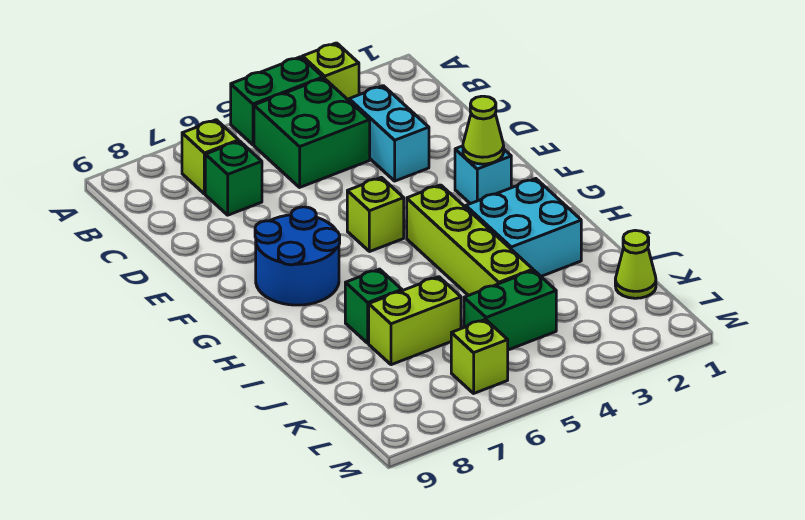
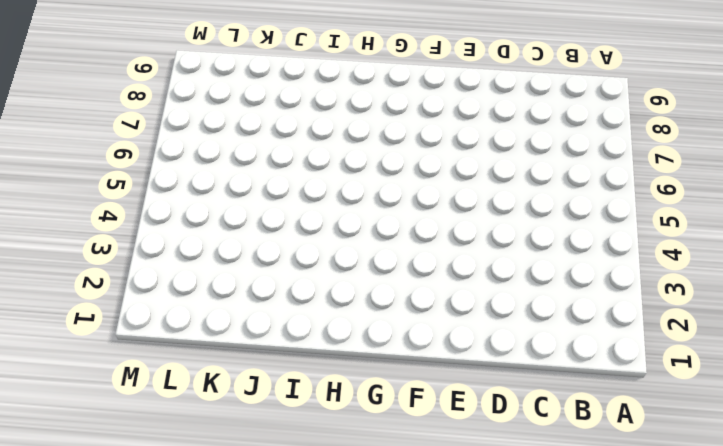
none -> lime 1x1 brick [302,43,359,100]
none -> green 1x2 brick [231,57,323,145]
none -> green 2x2 brick [254,78,370,187]

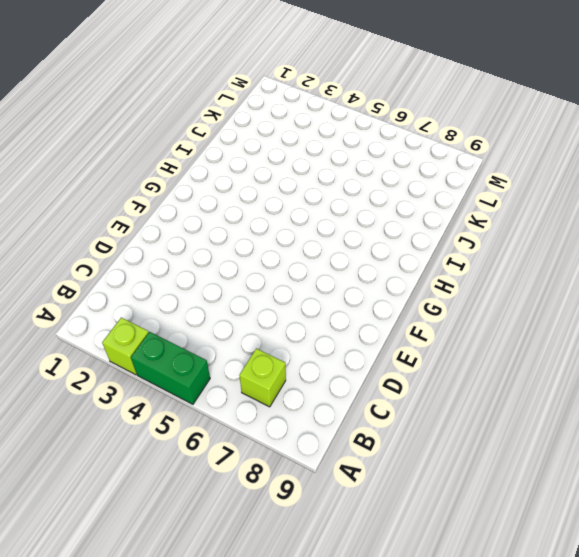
none -> green 2x2 brick [254,78,370,187]
none -> cyan 1x2 brick [349,86,429,181]
none -> green 1x1 brick [205,141,262,215]

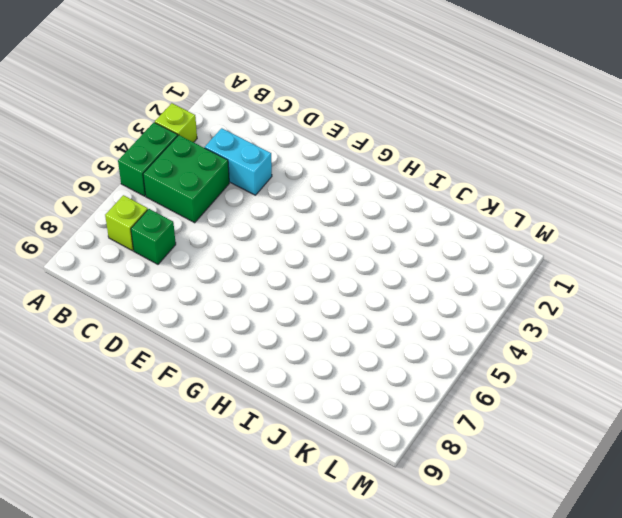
none -> cyan 1x1 brick [455,146,511,204]
none -> lime 1x1 brick [347,177,404,252]
none -> blue 2x2 round brick [255,207,340,305]

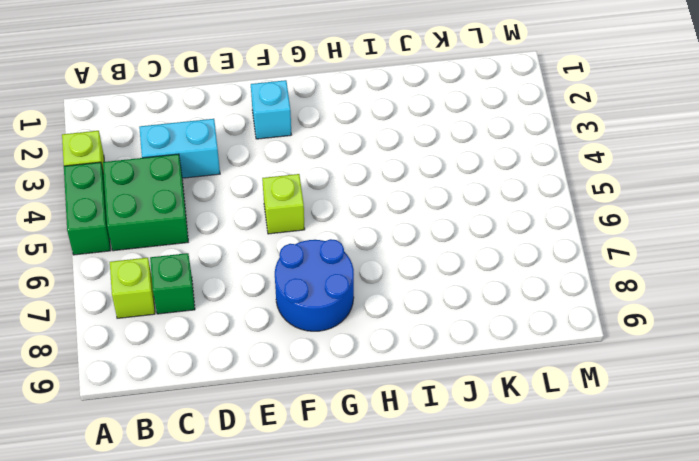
none -> lime 1x4 brick [407,185,533,296]
none -> cyan 2x2 brick [466,179,581,276]
none -> green 1x1 brick [345,269,402,343]

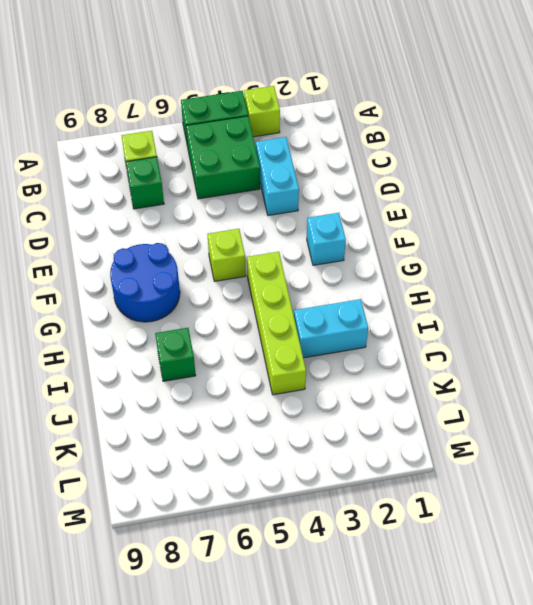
cyan 1x2 brick [294,299,368,358] -> cyan 2x2 brick [466,179,581,276]
none -> lime 1x2 brick [369,277,461,365]
none -> lime 1x1 cone [615,230,656,298]
none -> green 1x2 brick [464,270,556,350]

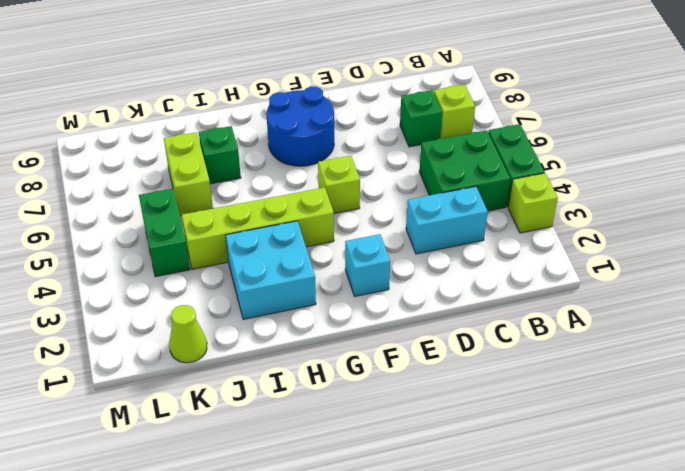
none -> lime 1x1 brick [451,319,508,393]
none -> lime 1x1 cone [463,96,504,164]

